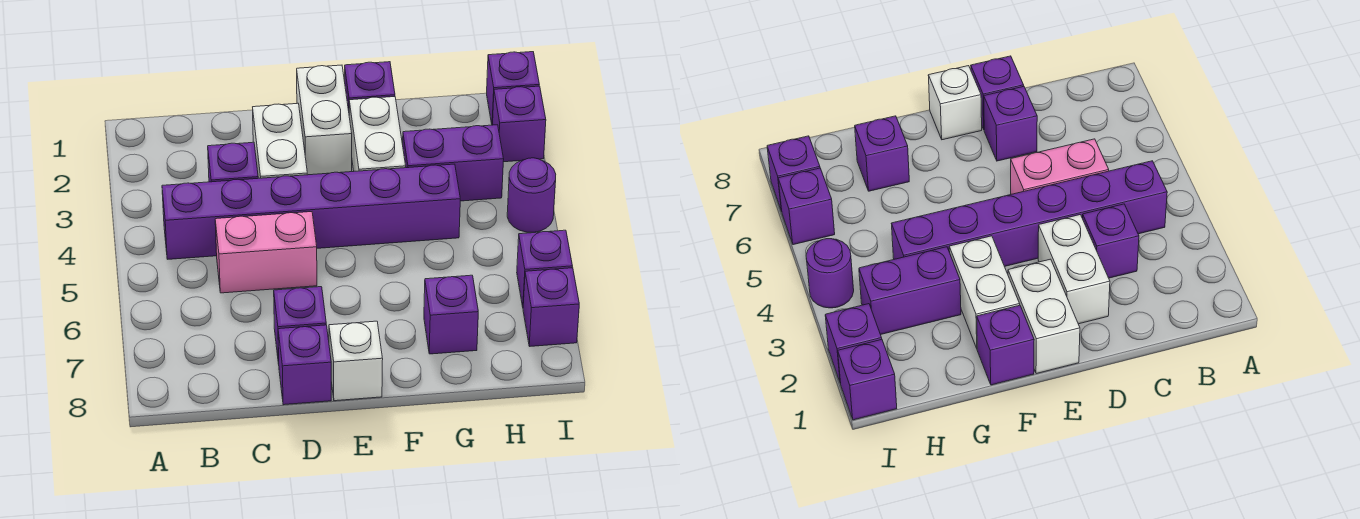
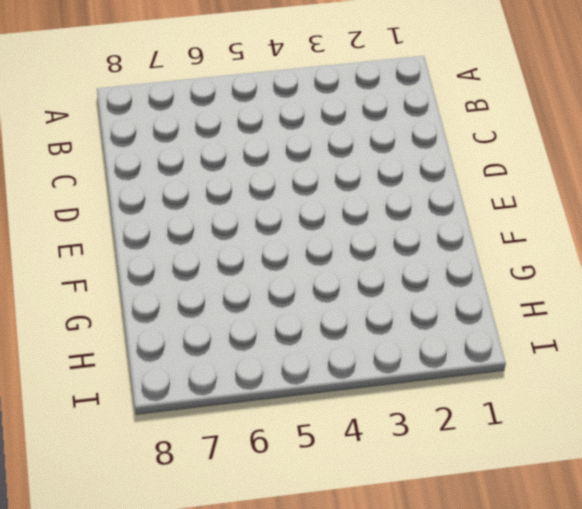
none -> purple 1x6 brick [162,164,460,259]
none -> purple 1x1 brick [208,142,258,182]
none -> pink 1x2 brick [215,212,317,293]

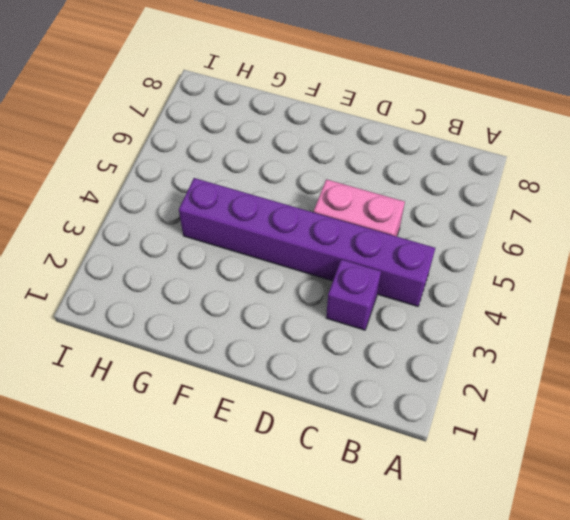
none -> white 1x2 brick [253,103,307,178]
none -> purple 1x1 brick [274,287,326,364]
none -> purple 1x1 brick [278,325,331,405]

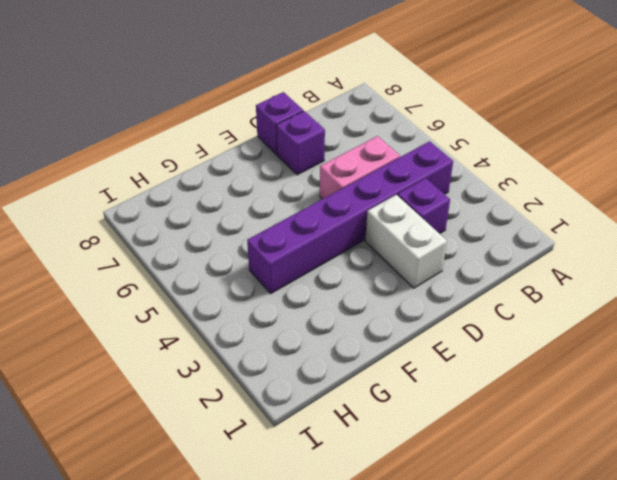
none -> white 1x2 brick [297,65,352,175]
none -> white 1x1 brick [329,321,383,401]
none -> purple 1x1 brick [345,62,395,111]

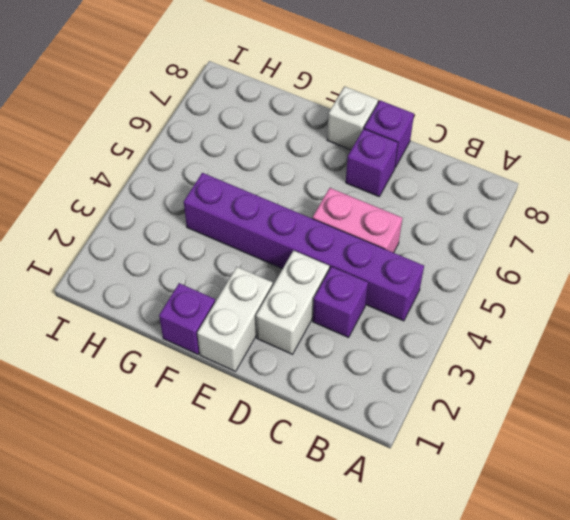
none -> white 1x2 brick [349,97,406,171]
none -> purple 1x2 brick [403,125,504,201]
none -> purple 1x1 brick [424,275,478,354]

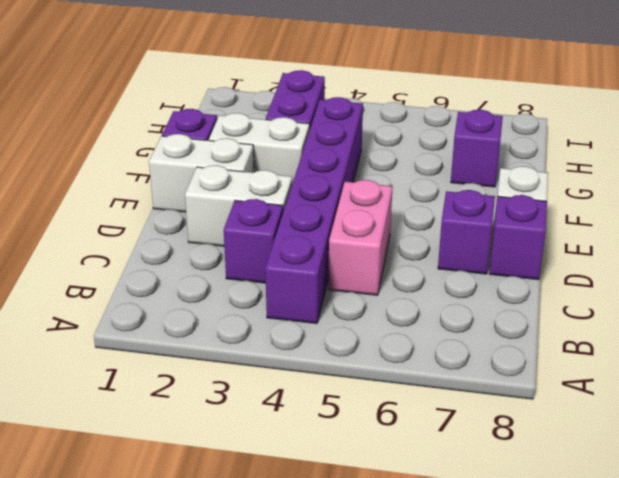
none -> purple 1x1 brick [487,52,539,125]
none -> purple 1x1 brick [493,86,546,162]
none -> purple 1x1 round brick [507,158,556,232]

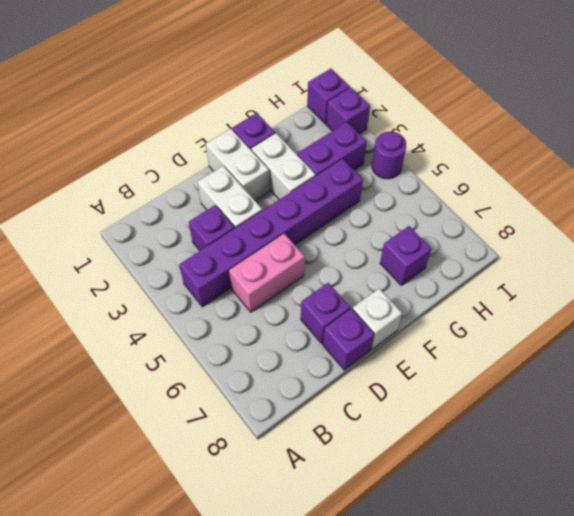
none -> purple 1x1 brick [517,230,573,307]
none -> purple 1x1 brick [523,268,579,346]

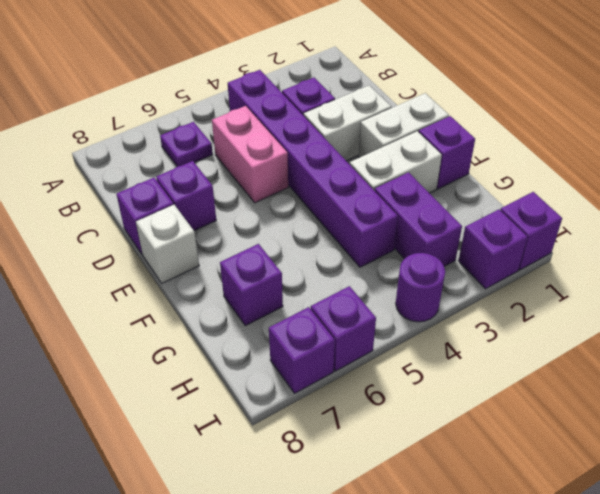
purple 1x1 plate [160,122,213,167] -> none

